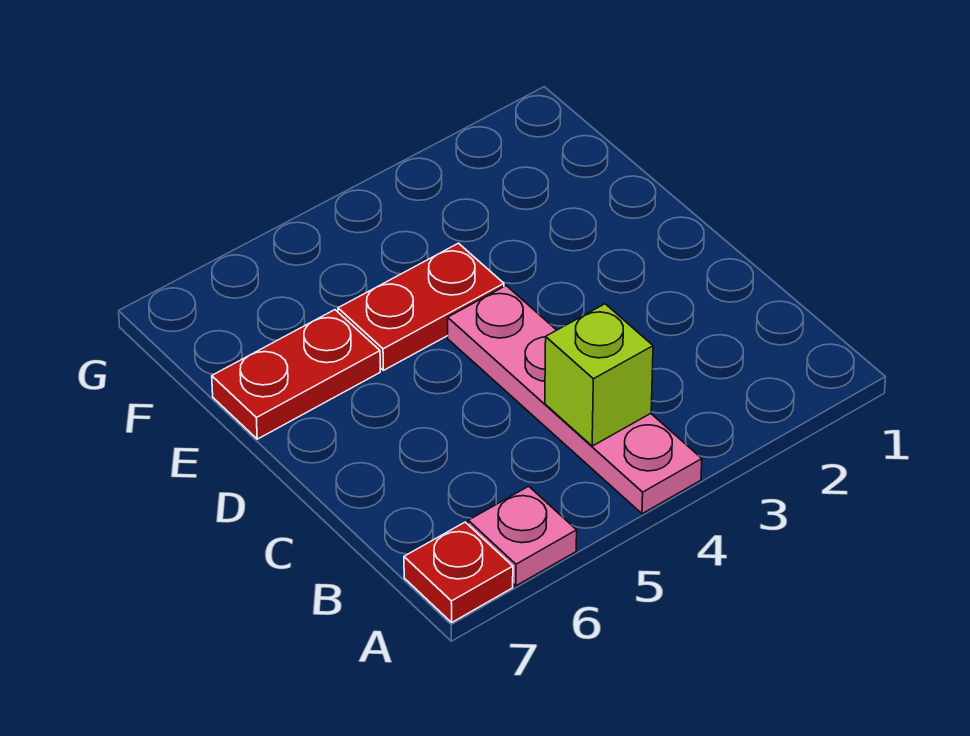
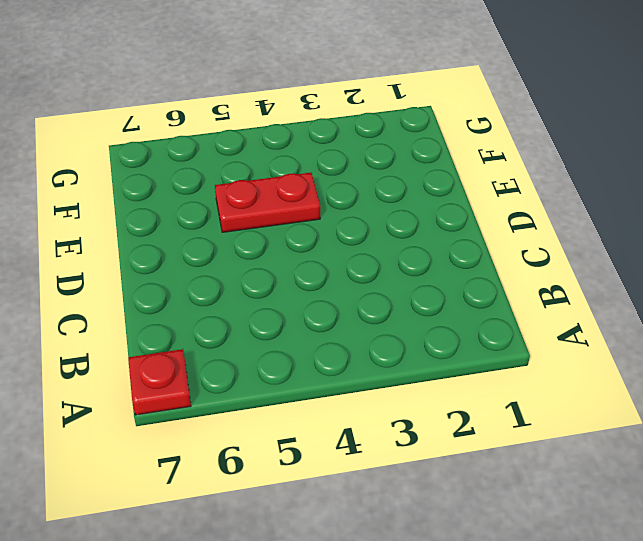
none -> pink 1x4 plate [448,286,702,514]
none -> pink 1x1 plate [468,486,577,586]

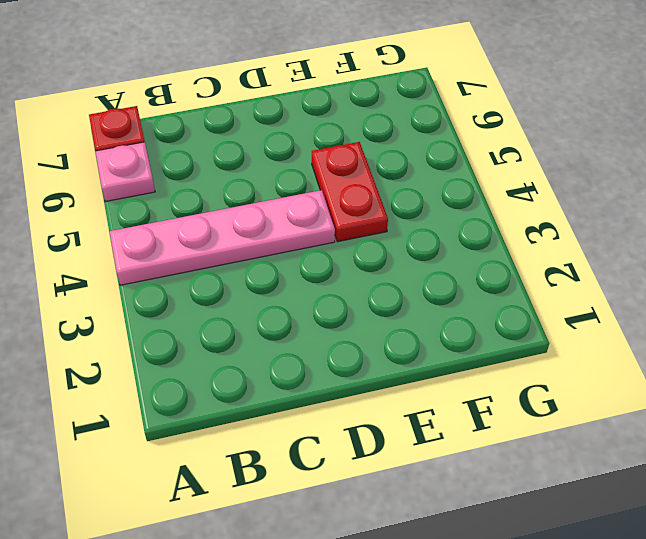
none -> red 1x2 plate [212,310,380,439]
none -> lime 1x1 brick [545,304,653,446]

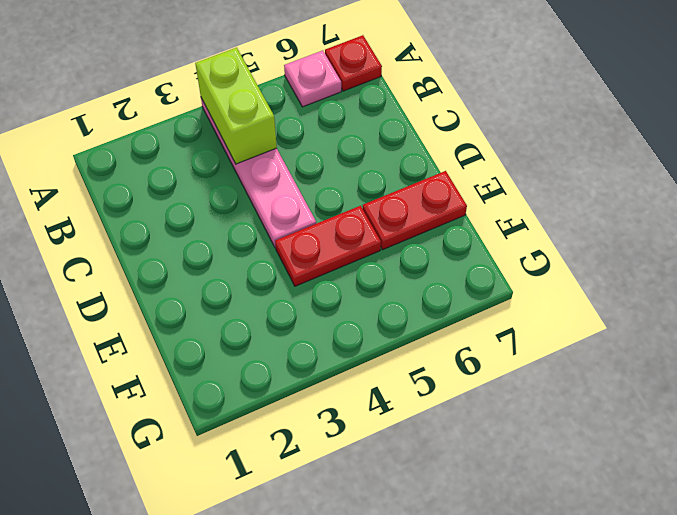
lime 1x2 brick [195,48,277,164] -> lime 1x1 brick [545,304,653,446]

